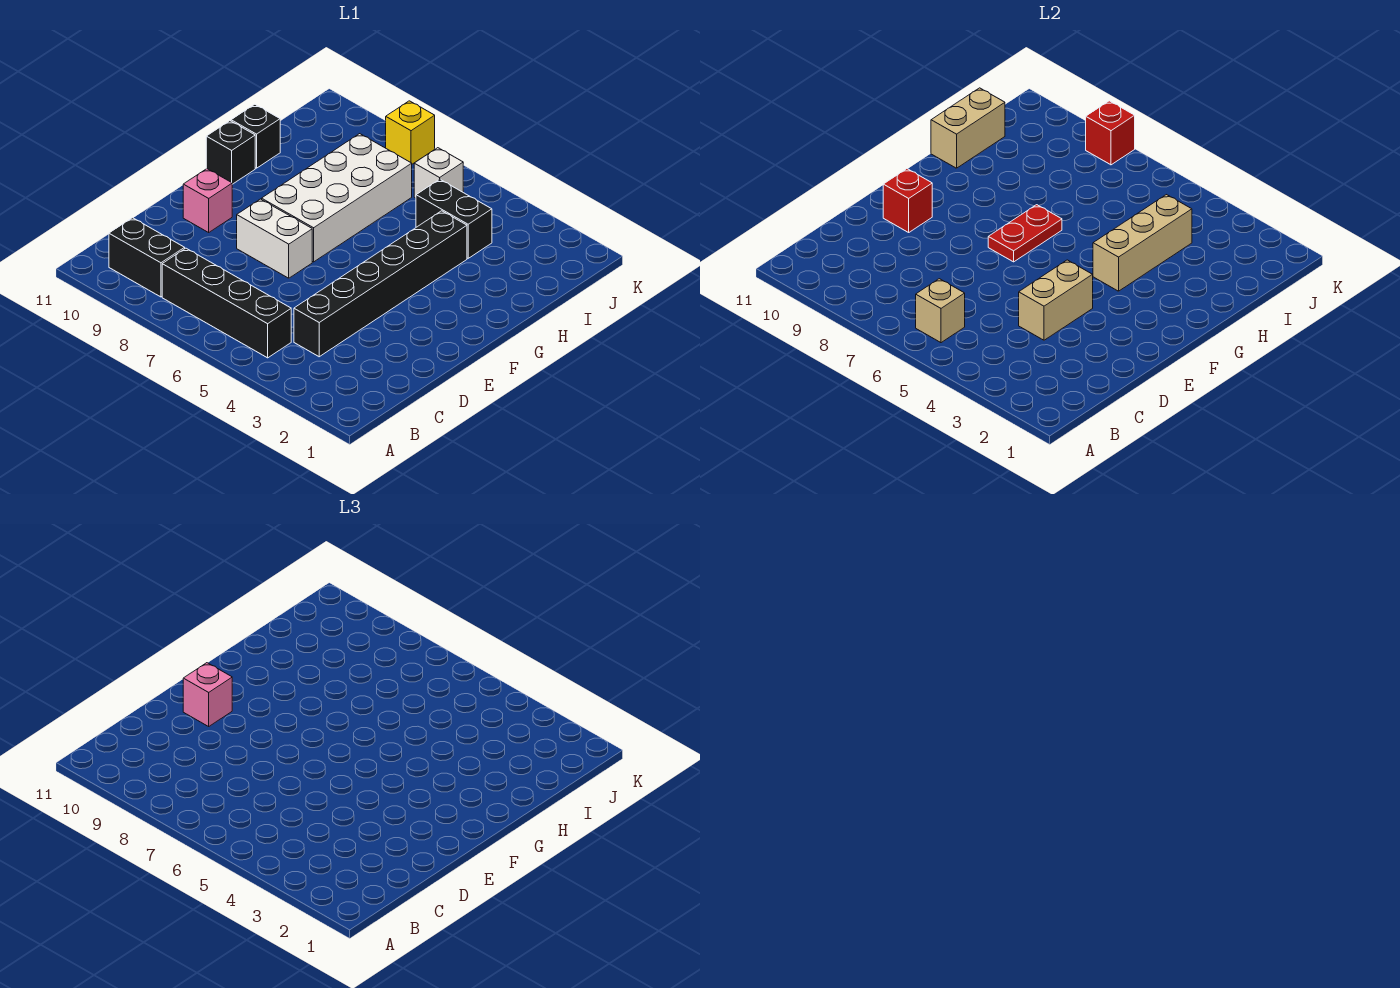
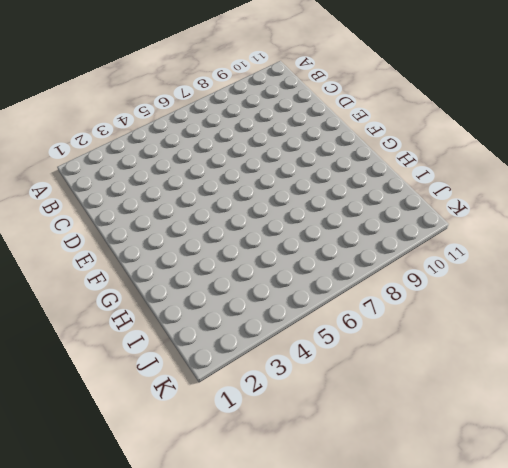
none -> black 1x4 brick [162,248,291,358]
none -> black 1x2 brick [109,218,185,297]
none -> black 1x6 brick [294,211,467,357]

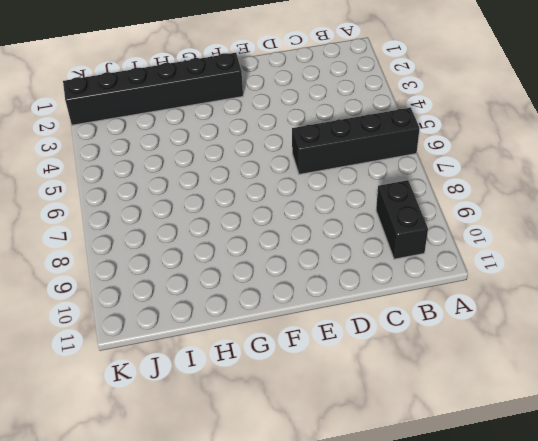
black 1x4 brick [292,108,420,174] -> black 1x4 brick turned to [162,248,291,358]
black 1x6 brick [63,53,243,125] -> black 1x6 brick moved to [294,211,467,357]
none -> white 1x2 brick [237,199,312,278]
none -> pink 1x1 brick [183,169,232,232]
none -> white 2x4 brick [262,134,412,262]

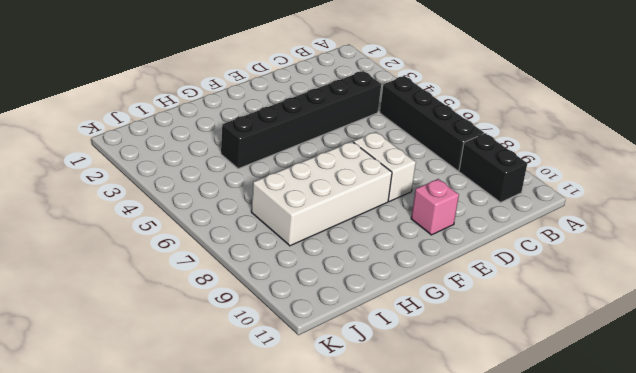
none -> black 1x1 brick [206,121,255,184]
none -> black 1x1 brick [231,104,280,168]
none -> black 1x2 brick [416,179,492,258]

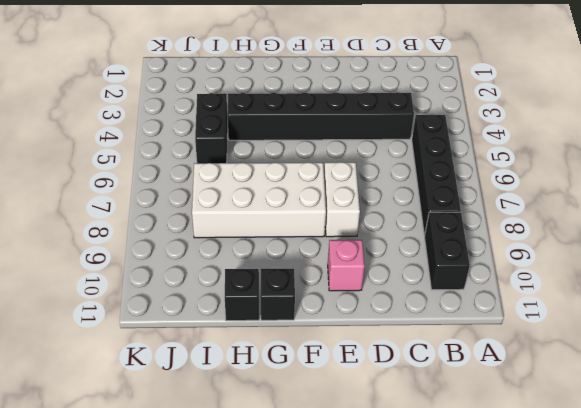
none -> white 1x1 brick [414,148,463,198]
none -> yellow 1x1 brick [386,101,435,164]
none -> tan 1x1 brick [916,279,965,343]

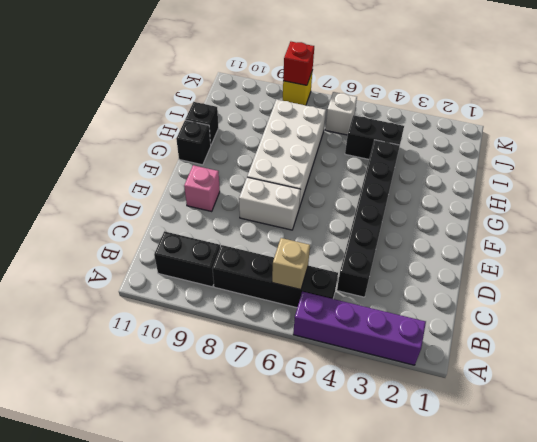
purple 1x4 brick [293,292,426,365] -> none
none -> tan 1x2 brick [1019,260,1093,340]
none -> red 1x1 brick [883,169,932,232]
none -> red 1x2 plate [988,205,1062,262]

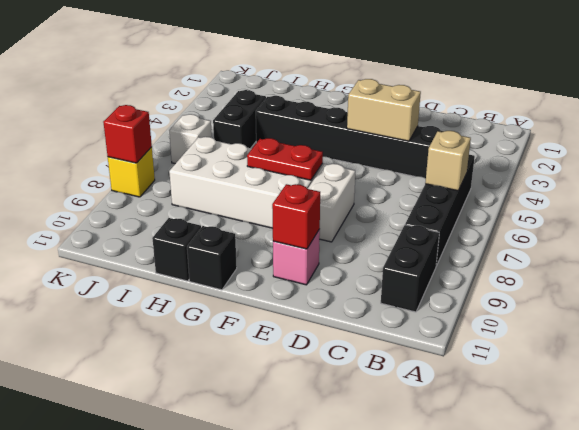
none -> tan 1x3 brick [1093,195,1192,291]
none -> tan 1x2 brick [931,88,1005,168]
none -> pink 1x1 brick [183,663,232,726]

